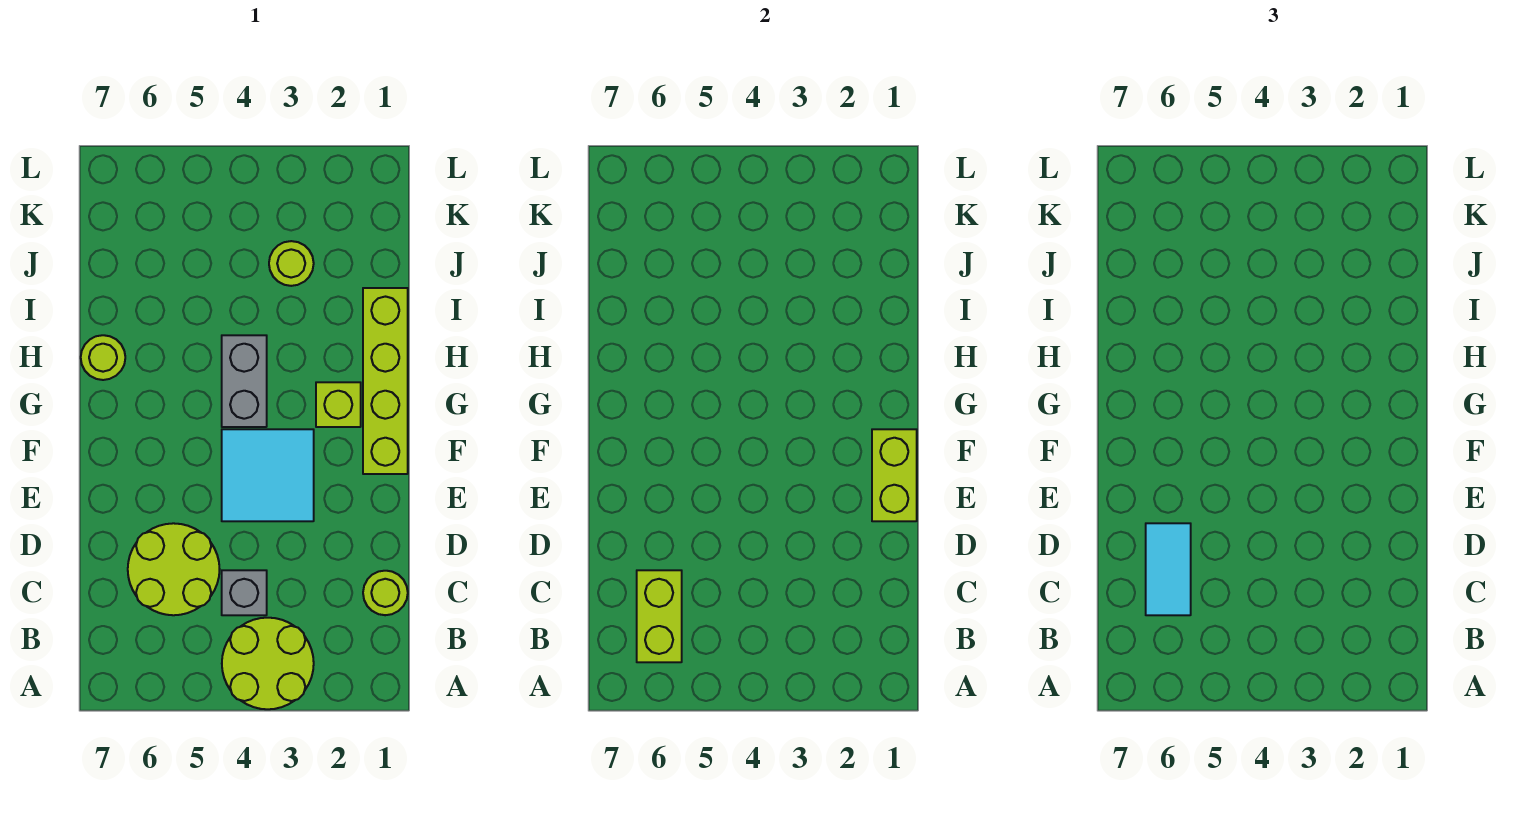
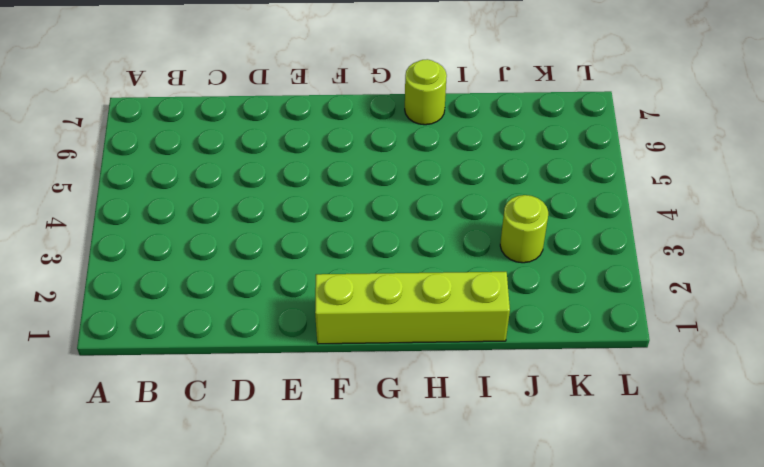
none -> lime 2x2 round brick [222,618,314,709]
none -> lime 1x1 round brick [363,571,408,615]
none -> grey 1x1 brick [222,570,267,615]

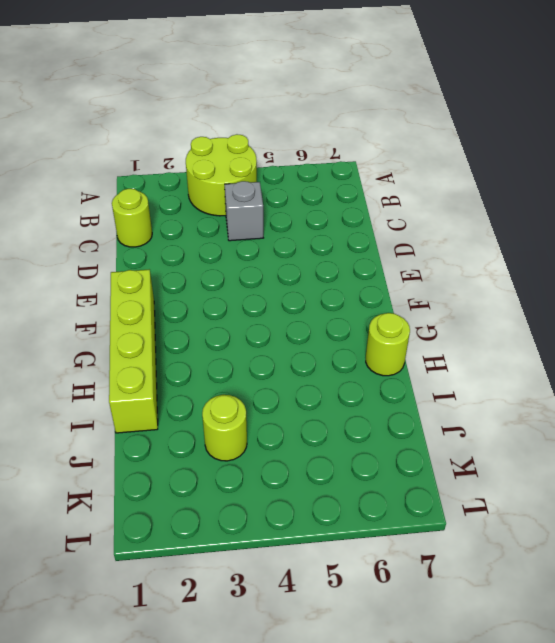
none -> lime 2x2 round brick [128,523,220,615]
none -> cyan 2x2 tile [222,429,314,521]
none -> lime 1x1 brick [316,382,361,427]

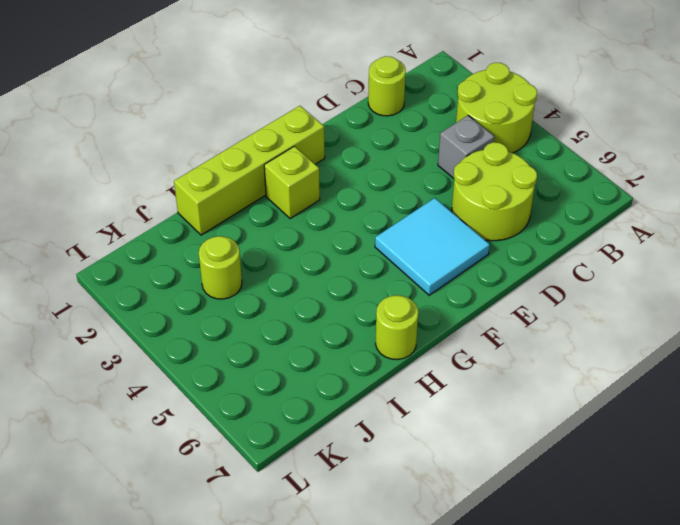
cyan 2x2 tile [375,198,490,295] -> cyan 2x2 tile moved to [222,429,314,521]
none -> grey 1x2 brick [222,335,267,427]
none -> lime 1x2 brick [637,570,682,662]
none -> lime 1x2 brick [872,429,917,521]

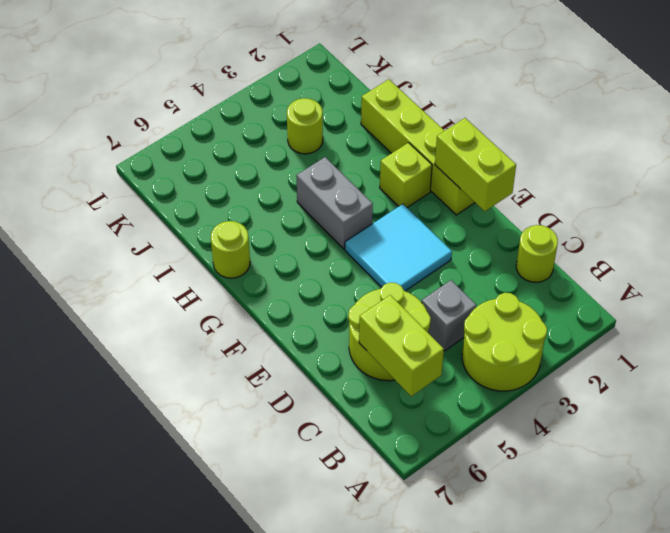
none -> cyan 1x2 tile [1146,523,1191,615]

